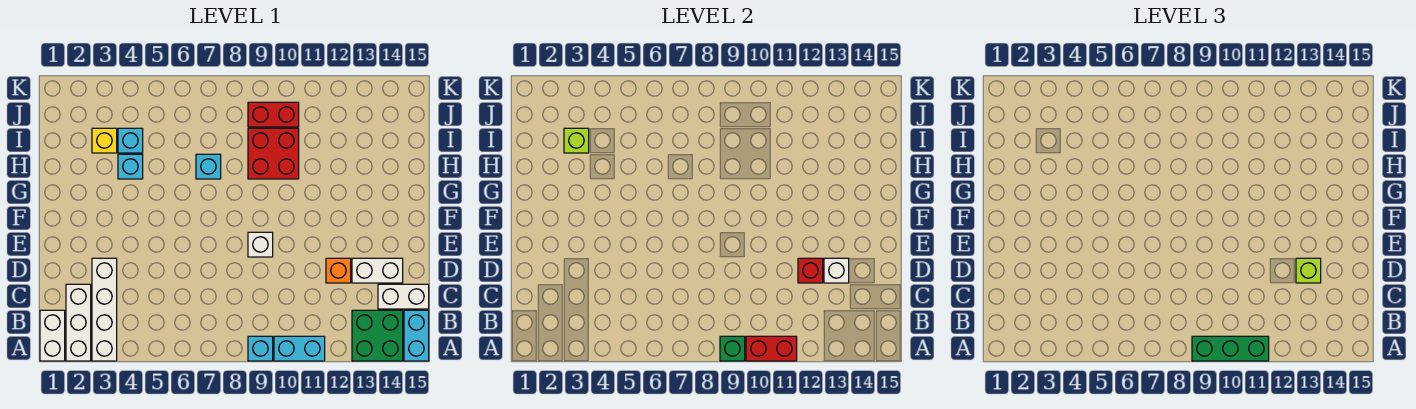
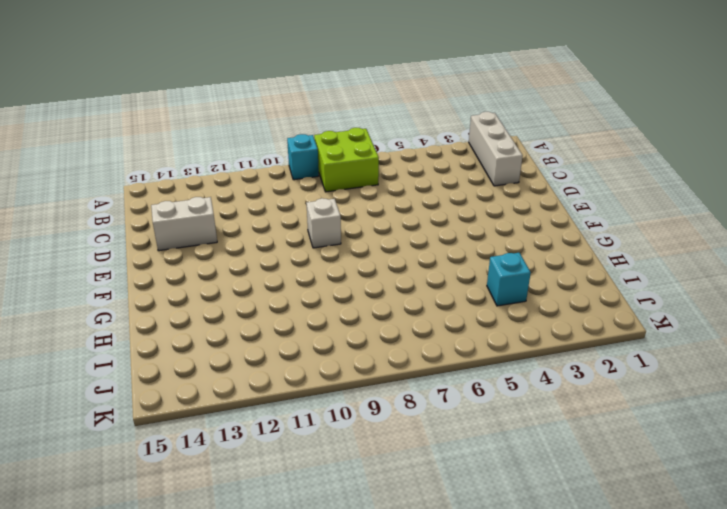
lime 2x2 brick [314,128,379,192] -> none
none -> white 1x2 brick [40,310,65,361]
none -> white 1x4 brick [92,258,117,361]
none -> cyan 1x2 brick [274,336,325,361]

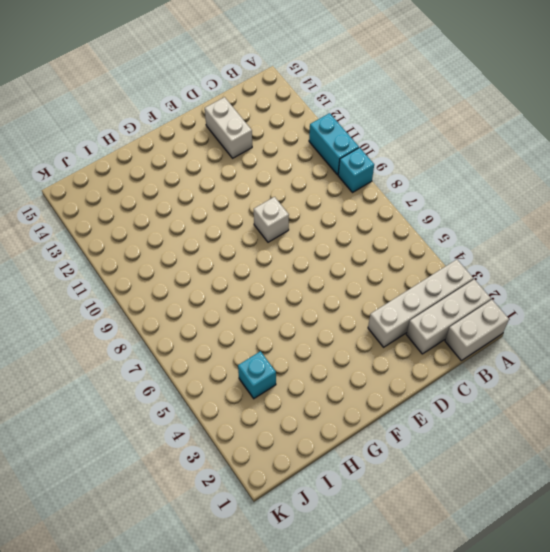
none -> green 2x2 brick [352,310,403,361]
none -> cyan 1x2 brick [404,310,429,361]
none -> white 1x2 brick [378,284,429,309]

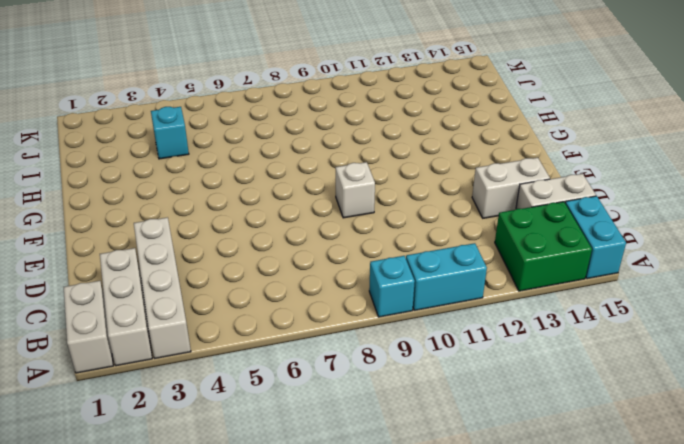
none -> orange 1x1 brick [326,258,351,283]
none -> cyan 1x1 brick [118,154,143,179]
none -> cyan 1x1 brick [196,154,221,179]

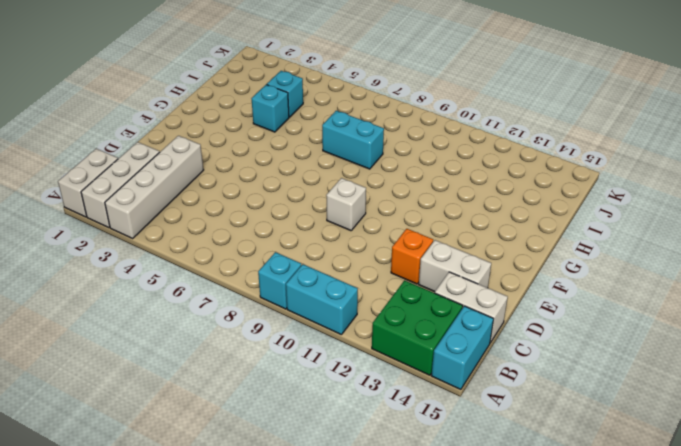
cyan 1x2 brick [322,111,384,169] -> cyan 1x1 brick [196,154,221,179]
none -> red 2x2 brick [248,128,299,179]
none -> yellow 1x1 brick [92,128,117,153]
none -> red 1x2 brick [248,102,299,127]

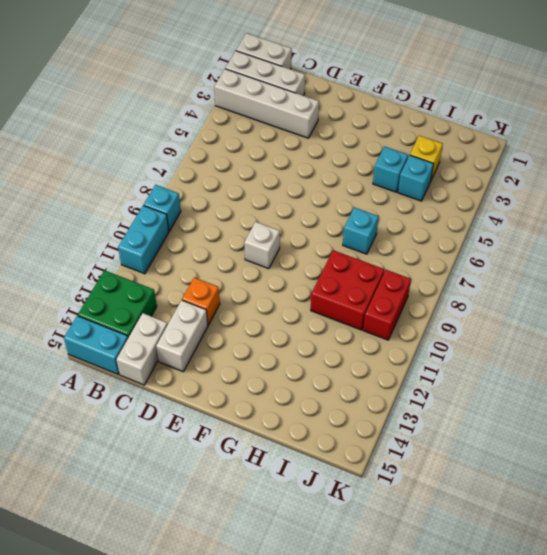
none -> green 1x1 brick [720,336,745,361]
none -> red 1x2 brick [746,336,797,361]
none -> red 1x1 brick [798,258,823,283]

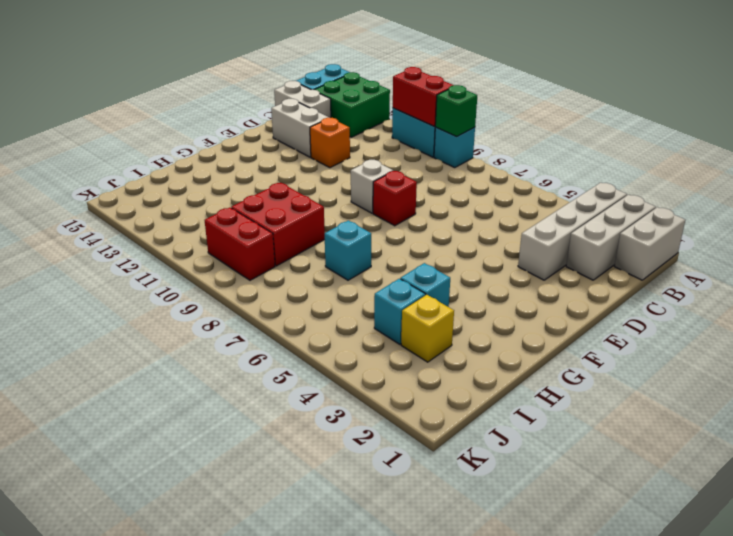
red 1x1 brick [373,171,417,226] -> red 1x1 brick moved to [798,258,823,283]
none -> white 1x1 brick [824,258,849,283]
none -> lime 1x1 brick [564,128,589,153]
none -> green 1x3 brick [1192,336,1269,361]

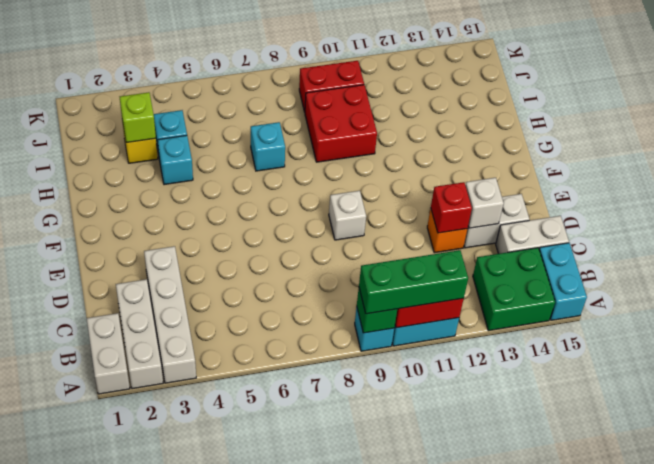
none -> lime 1x1 brick [1296,258,1321,283]

